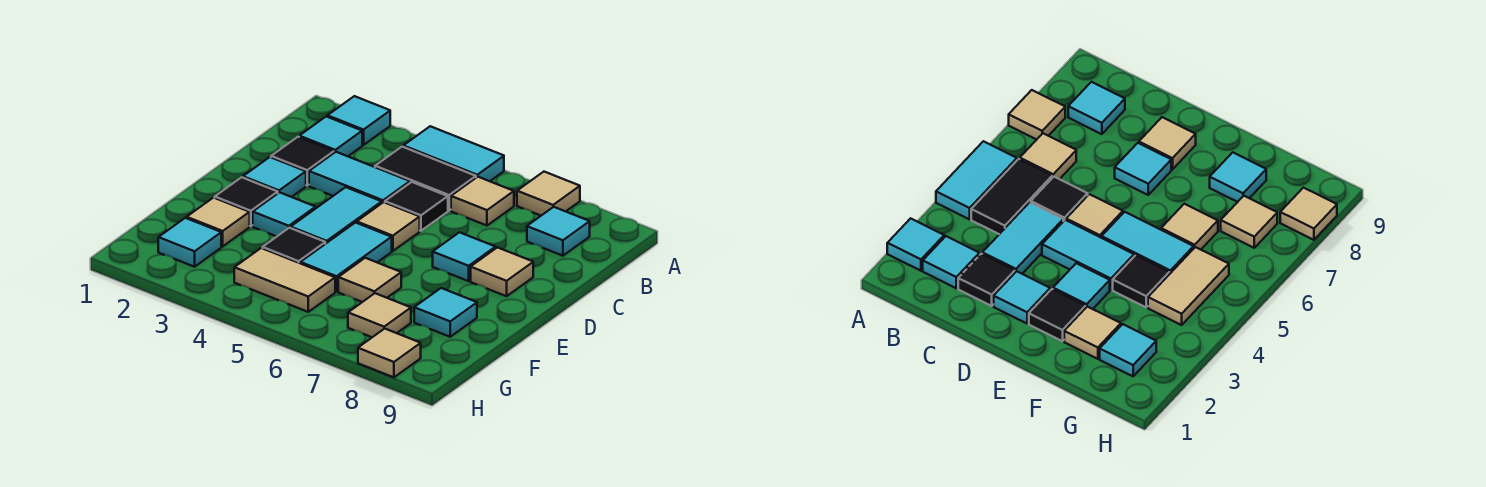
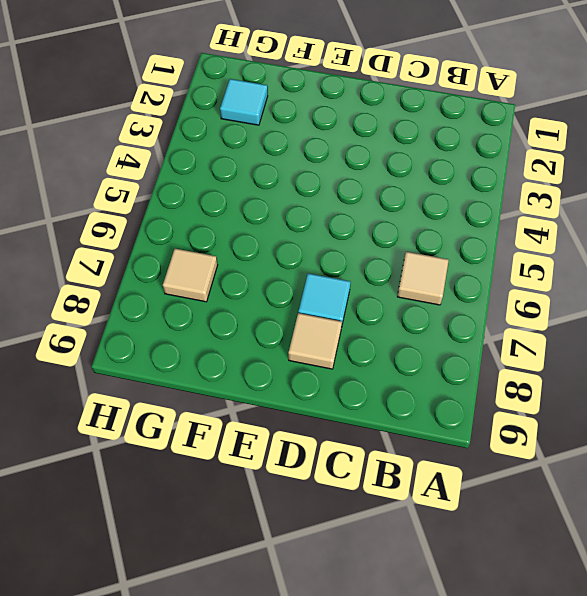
none -> cyan 1x1 tile [327,96,390,145]
none -> cyan 1x2 tile [403,126,504,181]
none -> tan 1x1 tile [517,172,580,216]

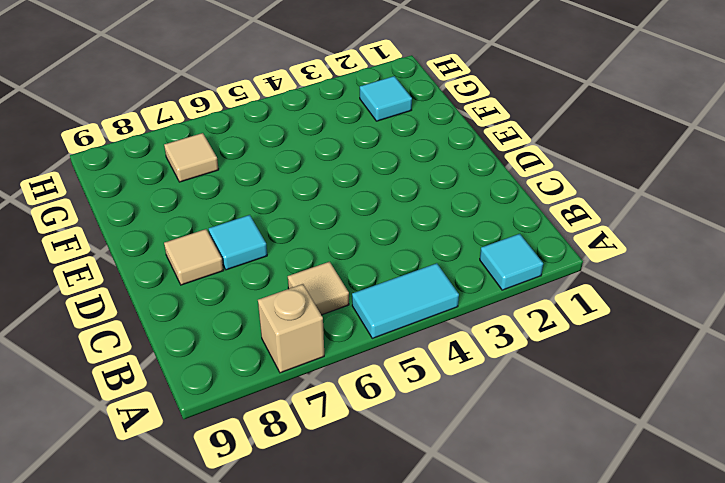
tan 1x1 brick [258,284,324,373] -> tan 1x1 tile [517,172,580,216]
none -> cyan 1x1 tile [299,117,362,156]
none -> black 1x2 tile [375,147,476,210]
none -> cyan 1x1 tile [527,207,590,256]

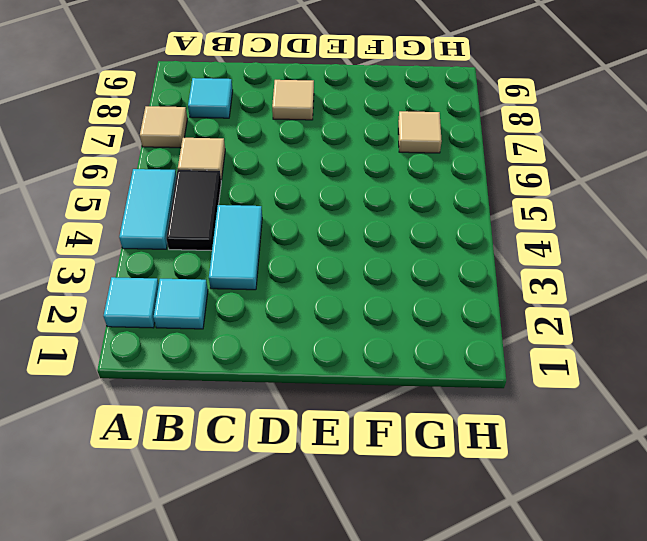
none -> black 1x1 tile [271,137,334,185]
none -> black 1x1 tile [385,182,448,231]
none -> cyan 1x1 tile [243,157,306,197]

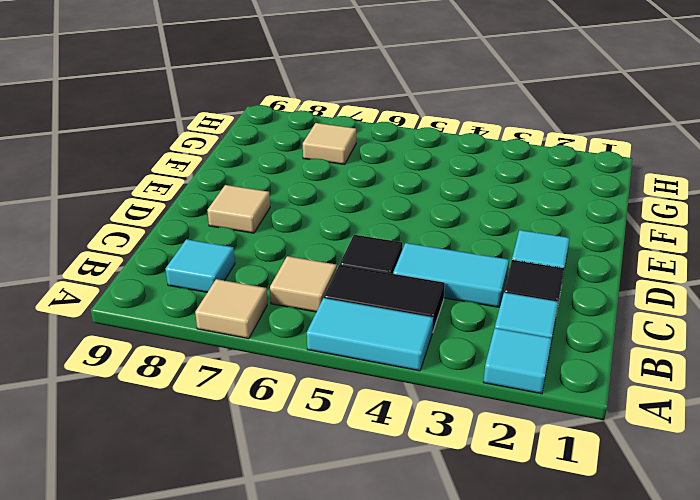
none -> cyan 1x2 tile [291,187,382,244]
none -> tan 1x1 tile [357,202,420,251]
none -> cyan 1x1 tile [433,232,496,281]

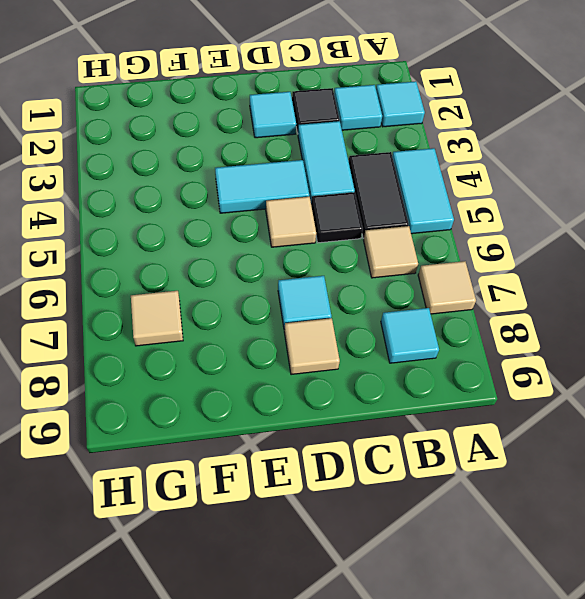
none -> black 1x1 tile [215,177,278,226]
none -> cyan 1x1 tile [253,192,316,237]
none -> cyan 1x2 tile [300,223,392,292]

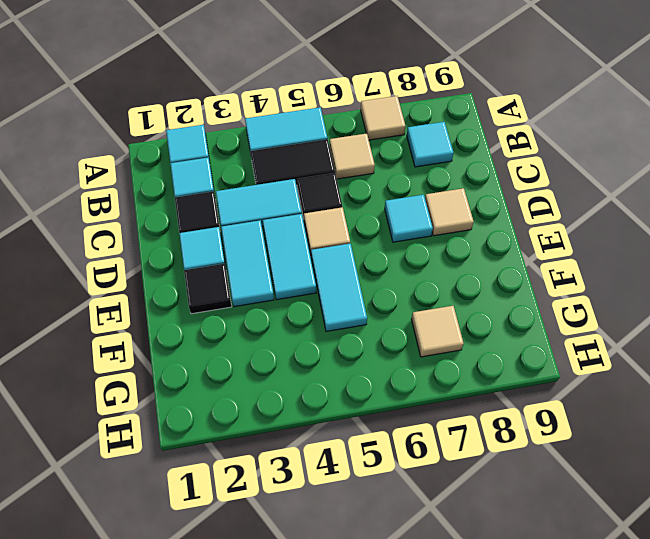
cyan 1x2 tile [221,220,274,307] -> cyan 1x1 tile [253,192,316,237]
none -> tan 1x1 tile [187,198,250,246]
none -> black 1x1 tile [263,228,325,263]
none -> tan 1x1 tile [338,258,401,302]

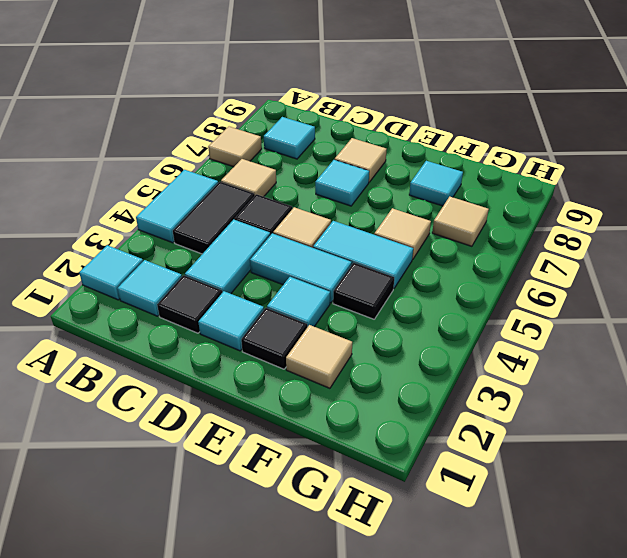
none -> cyan 1x1 tile [158,218,221,267]
none -> tan 1x2 tile [234,248,335,312]
none -> tan 1x1 tile [358,329,421,377]

